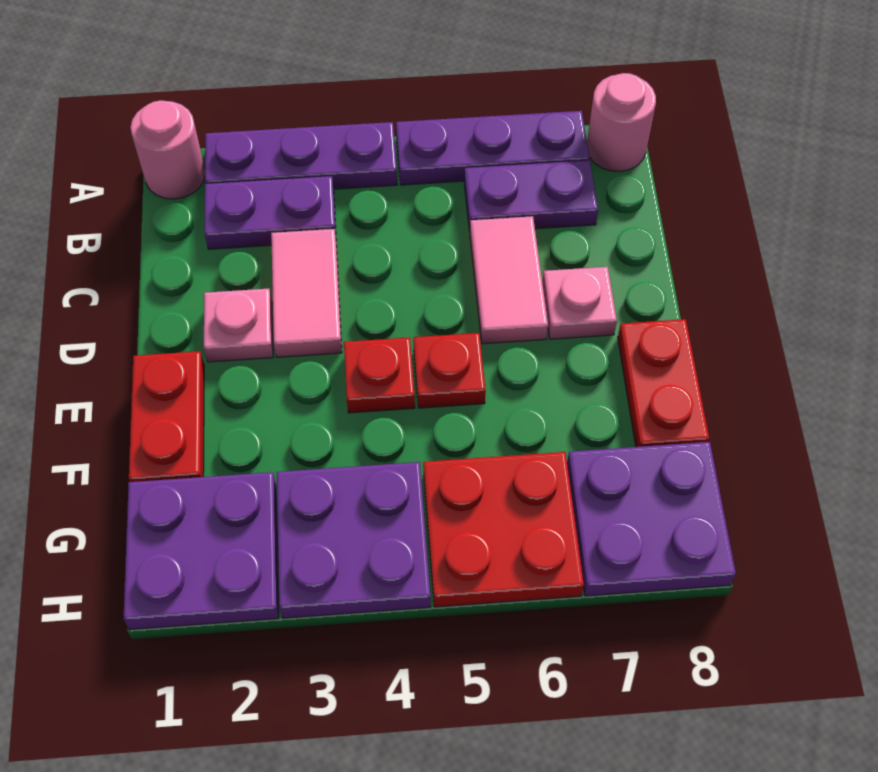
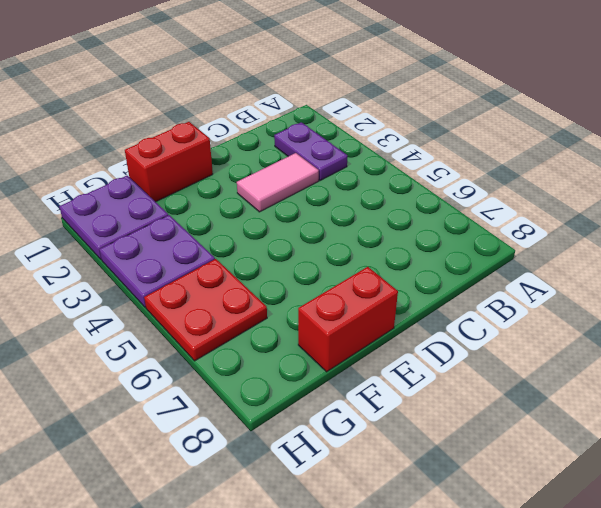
red 1x2 brick [125,122,213,202] -> red 1x2 plate [129,351,204,482]
red 1x2 brick [298,267,398,372] -> red 1x2 plate [618,319,709,447]
none -> pink 1x1 round brick [130,100,205,199]
none -> purple 1x3 plate [205,122,397,189]
none -> purple 1x3 plate [396,111,590,185]

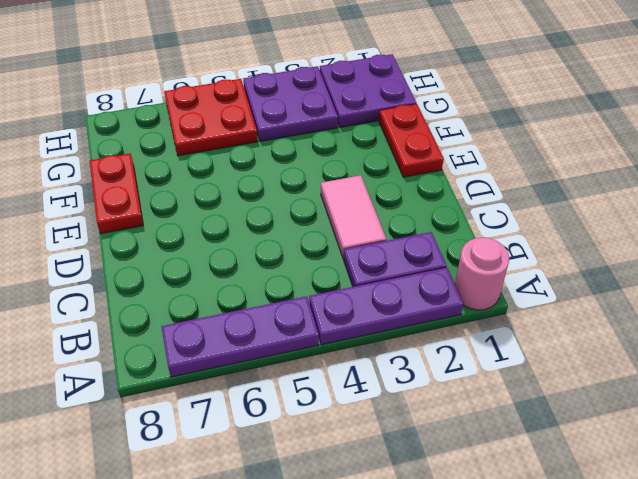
none -> pink 1x1 round brick [587,73,656,171]
none -> purple 1x2 plate [464,160,598,231]
none -> pink 1x2 tile [470,216,548,344]

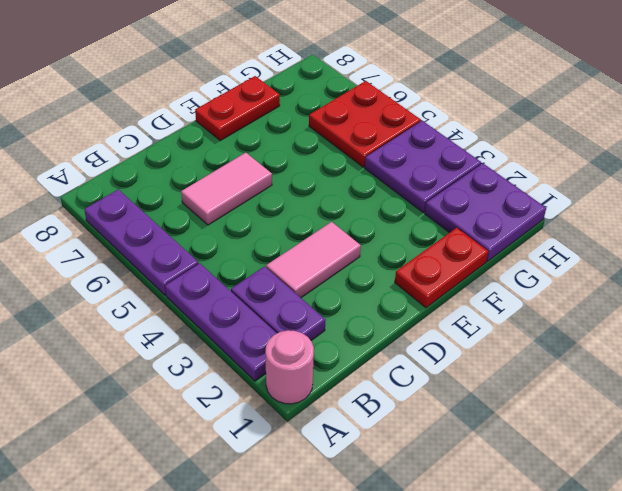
none -> pink 1x1 round brick [587,73,656,171]
none -> purple 1x2 plate [464,160,598,231]
none -> pink 1x1 plate [204,288,273,362]

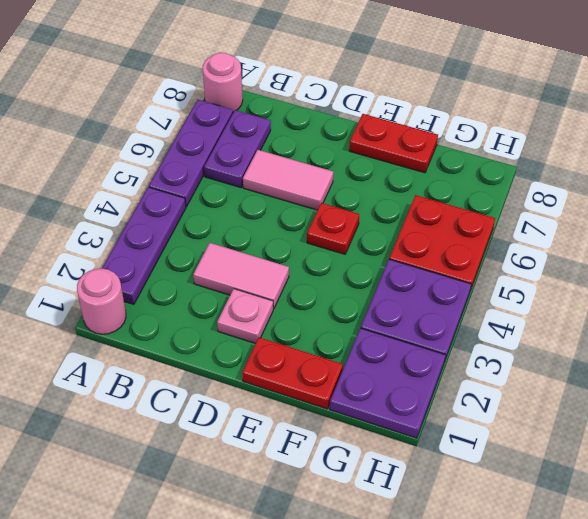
none -> purple 1x2 plate [205,176,336,249]
none -> pink 1x1 plate [542,267,617,339]
none -> red 1x1 plate [344,337,415,413]

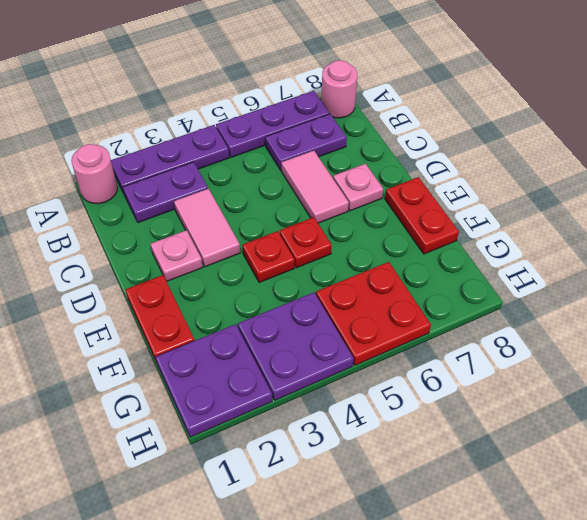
none -> purple 2x2 plate [567,442,736,596]

